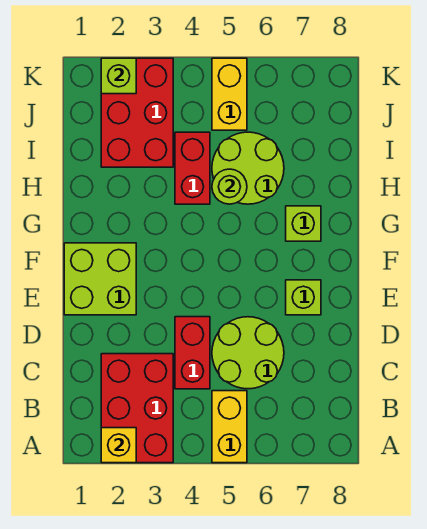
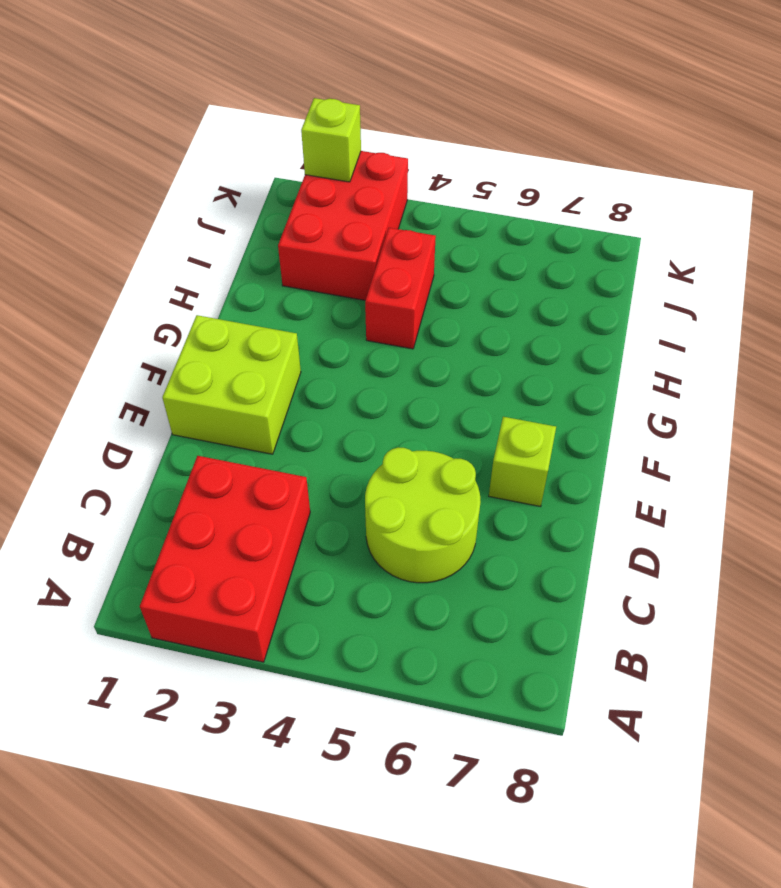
none -> yellow 1x2 brick [212,391,247,463]
none -> red 1x2 brick [175,317,210,389]
none -> lime 1x1 brick [286,206,321,241]

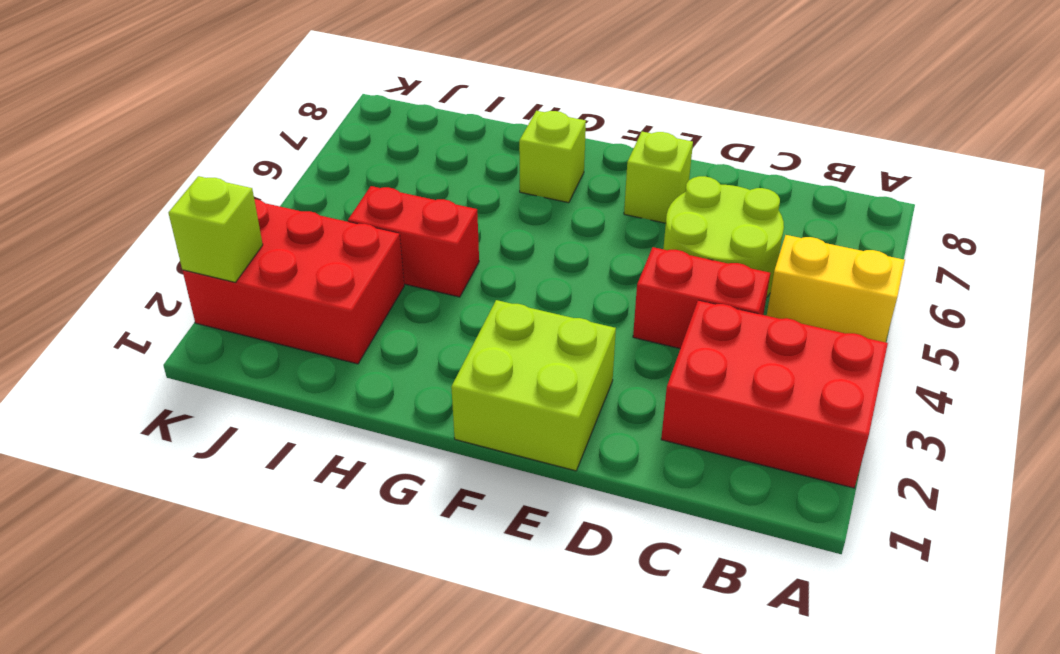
none -> lime 2x2 round brick [212,132,284,204]
none -> yellow 1x2 brick [212,58,247,130]
none -> yellow 1x1 brick [101,428,136,463]

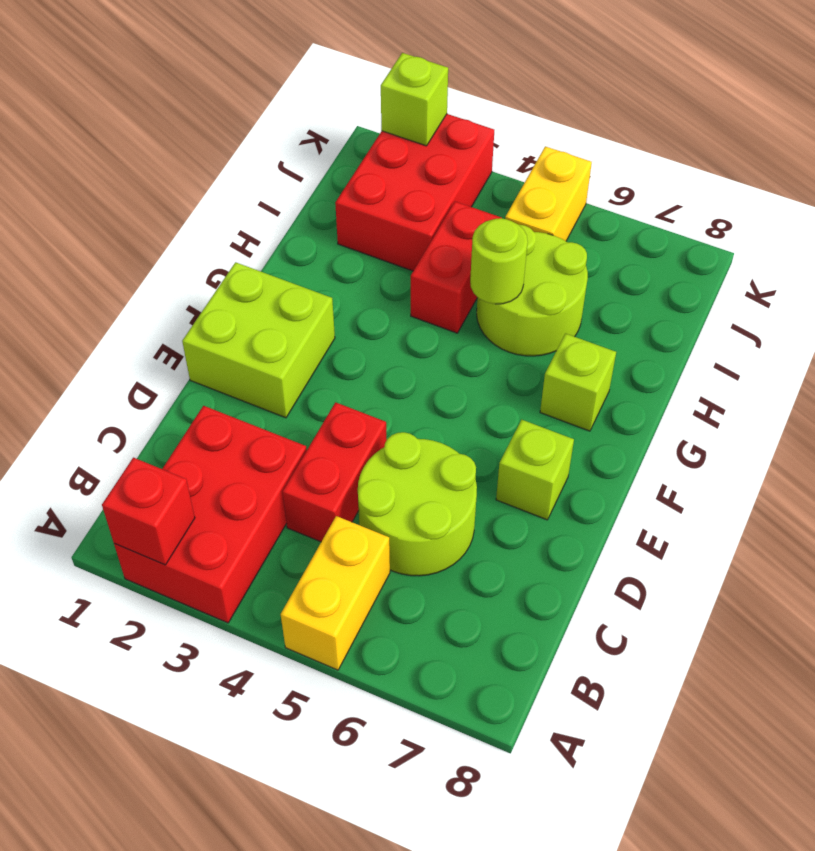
red 1x1 brick [102,458,195,565] -> yellow 1x1 brick [101,428,136,463]

